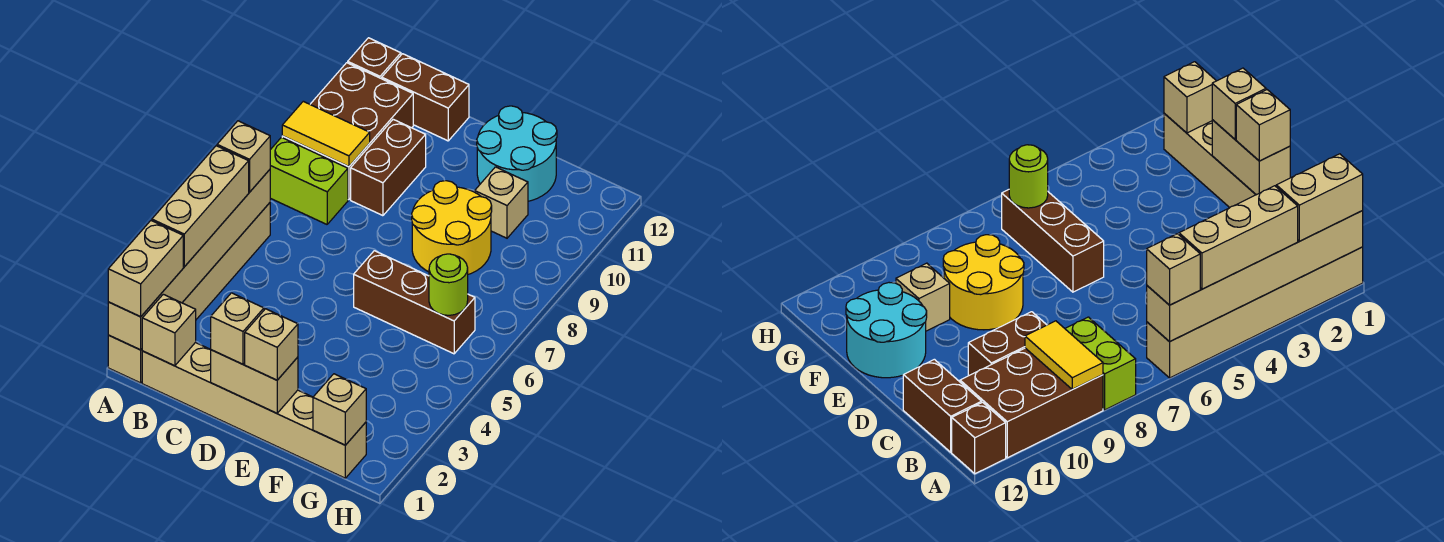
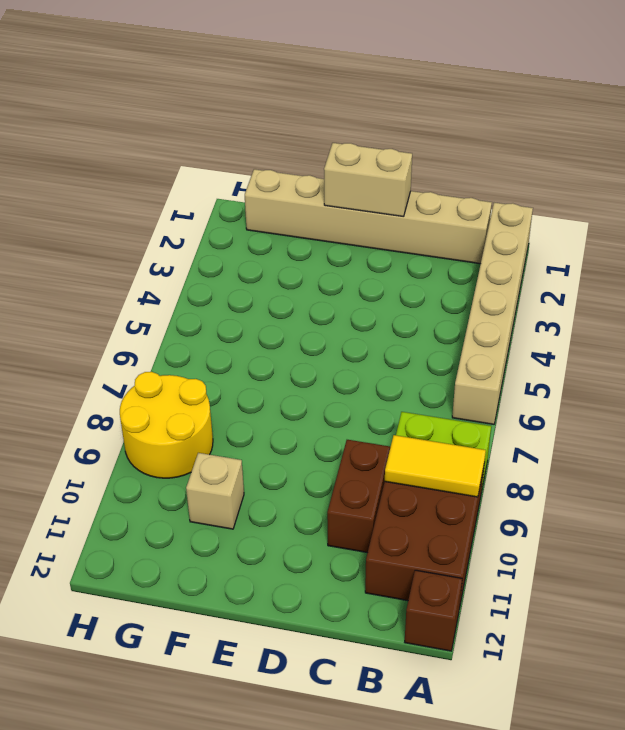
yellow 2x2 round brick [120,372,213,478] -> yellow 2x2 round brick moved to [412,181,492,274]
none -> brown 1x2 brick [382,54,469,141]
none -> brown 1x3 brick [354,251,475,354]
none -> cyan 2x2 round brick [477,106,557,201]

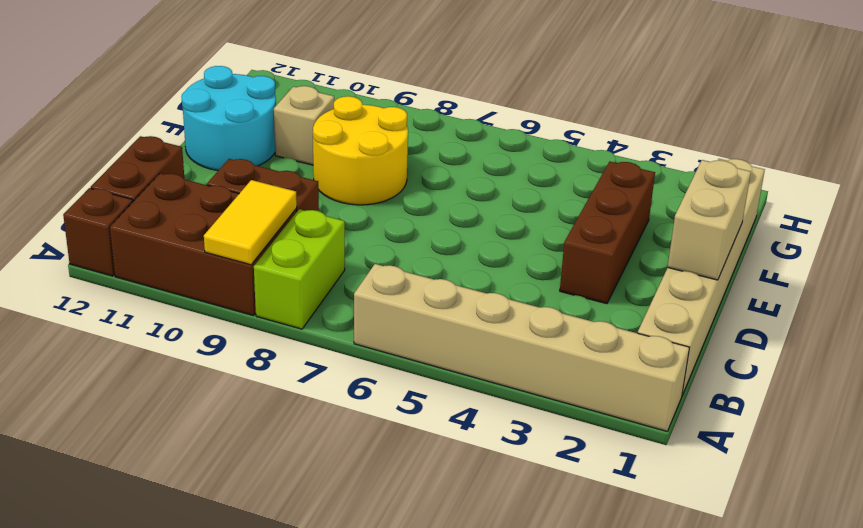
brown 1x3 brick [560,162,655,304] -> brown 1x3 brick moved to [354,251,475,354]
none -> tan 1x6 brick [108,170,270,350]
none -> tan 1x1 brick [142,294,196,366]
none -> tan 1x1 brick [313,374,366,445]

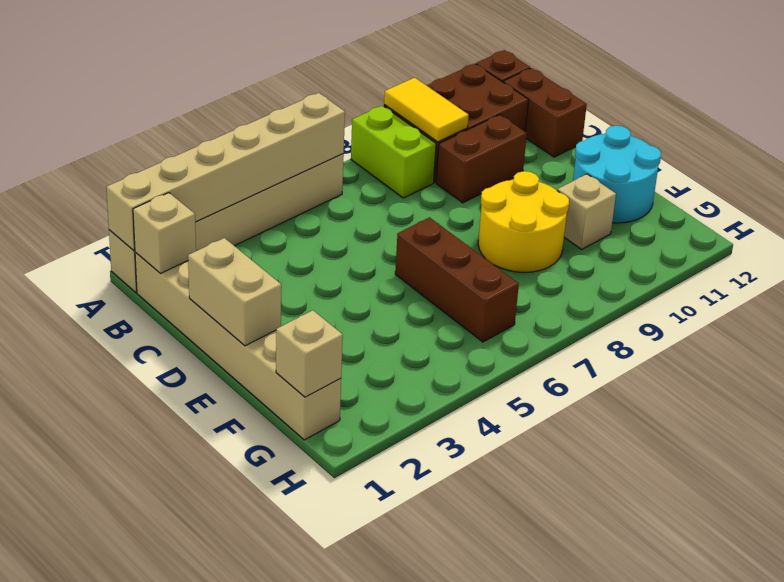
none -> lime 1x1 round brick [429,254,468,315]
none -> tan 1x2 brick [108,221,183,317]
none -> tan 1x3 brick [152,146,249,267]

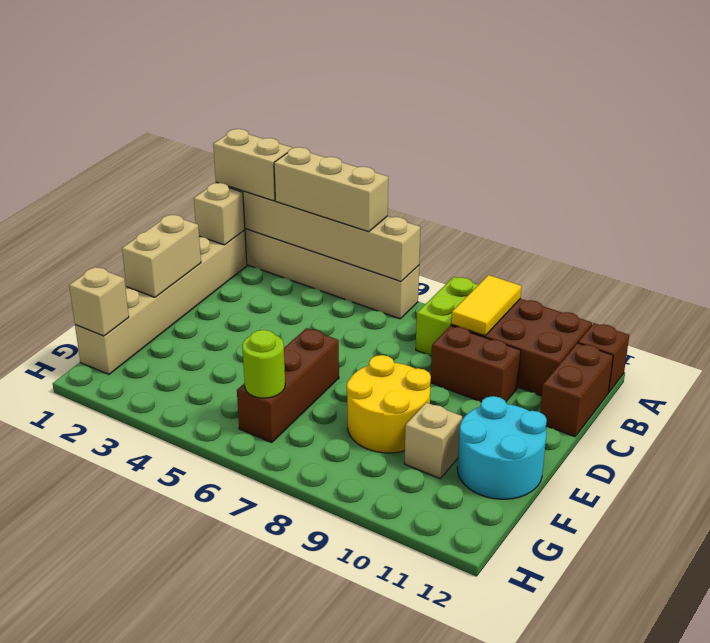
none -> tan 1x1 brick [217,121,270,192]
none -> tan 1x1 brick [211,293,264,364]
none -> tan 1x1 brick [245,309,298,380]

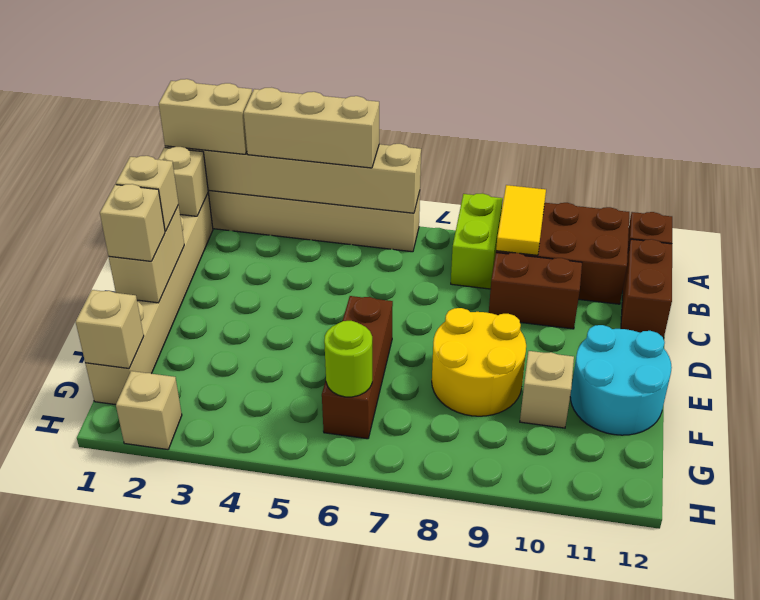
tan 1x1 brick [116,371,182,450] -> tan 1x1 brick moved to [217,121,270,192]

